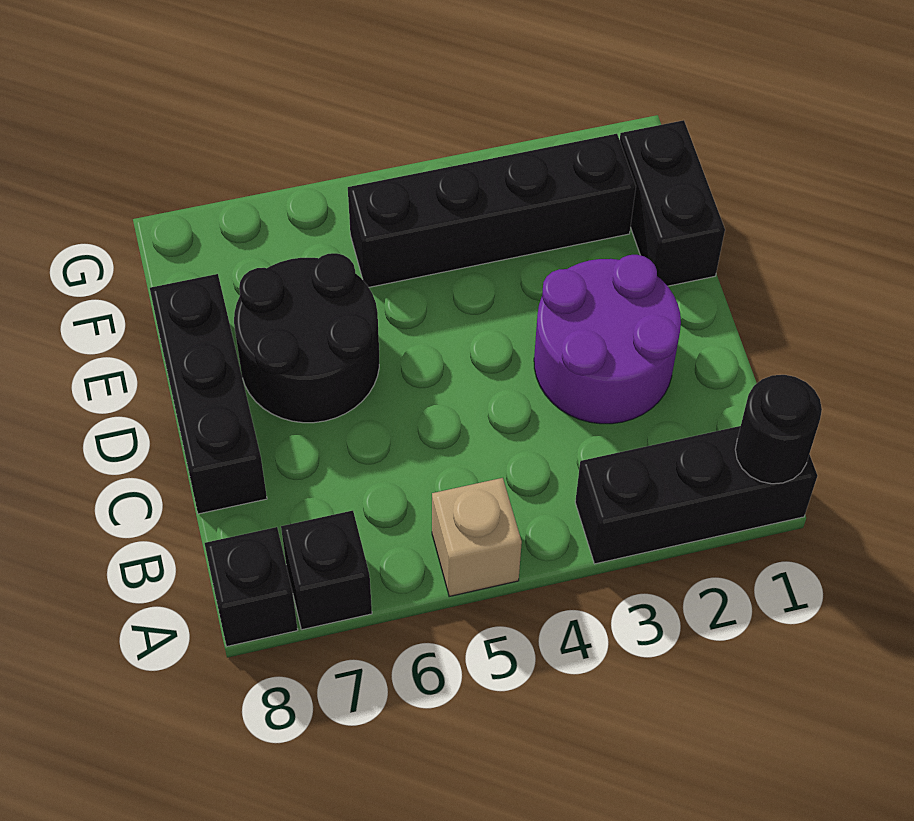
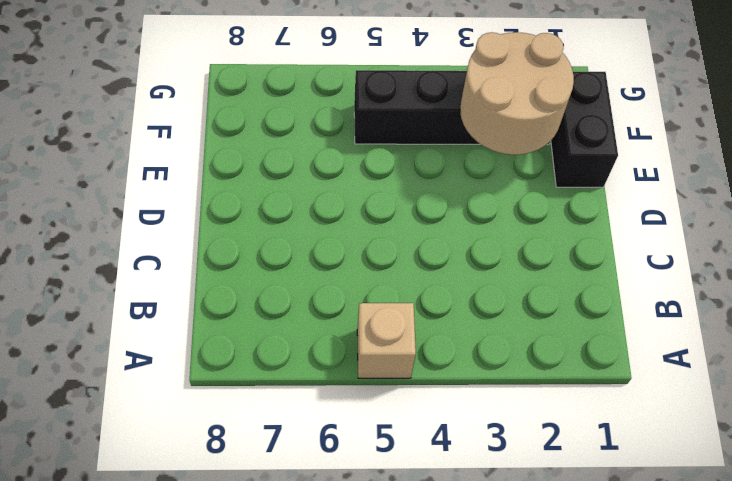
tan 2x2 round brick [460,32,574,155] -> none
none -> black 1x3 brick [575,426,817,564]
none -> black 1x1 brick [281,511,372,630]

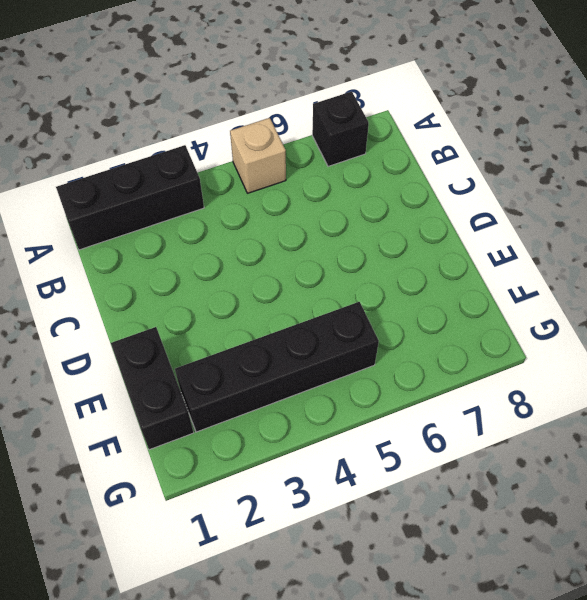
none -> black 1x1 brick [205,527,298,646]
none -> purple 2x2 round brick [534,255,681,424]

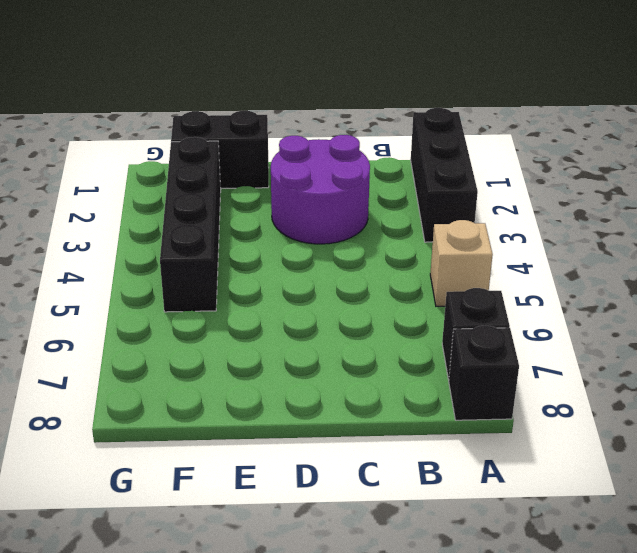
none -> black 1x3 brick [150,274,267,514]
none -> black 2x2 round brick [234,253,379,423]

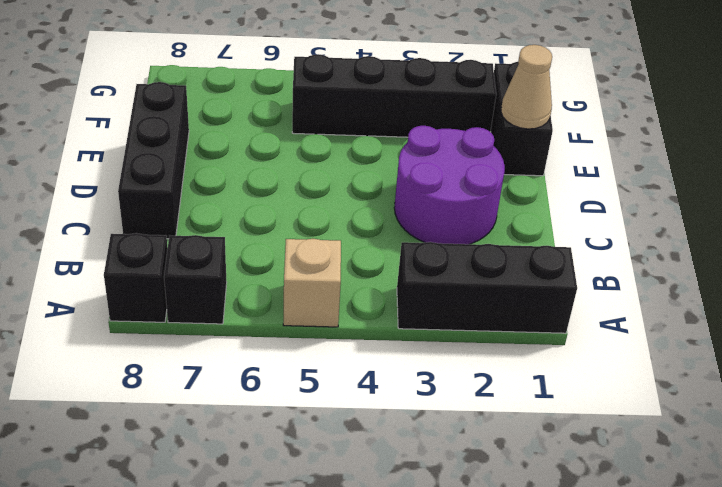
tan 1x1 cone [501,45,552,129] -> none
none -> black 2x2 round brick [234,253,379,423]
none -> black 1x1 round brick [735,375,822,484]

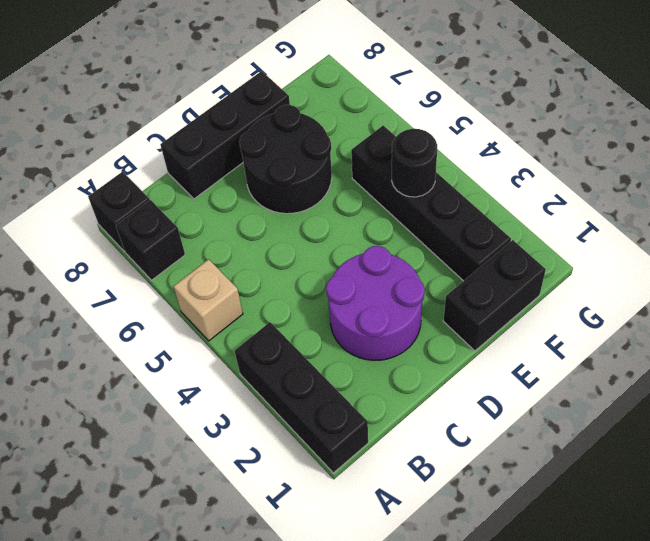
black 1x1 round brick [392,129,437,197] -> black 1x1 round brick moved to [735,375,822,484]

